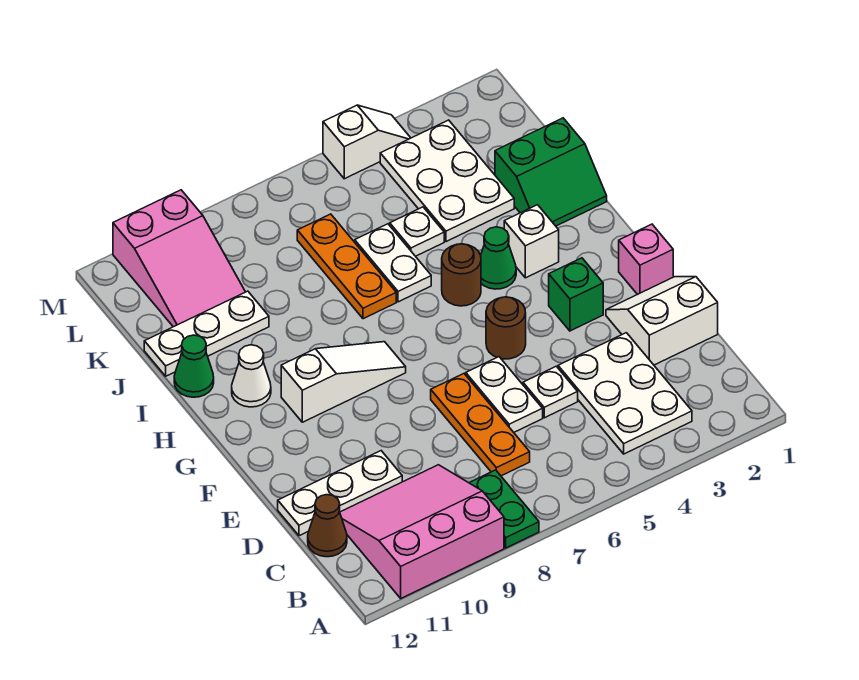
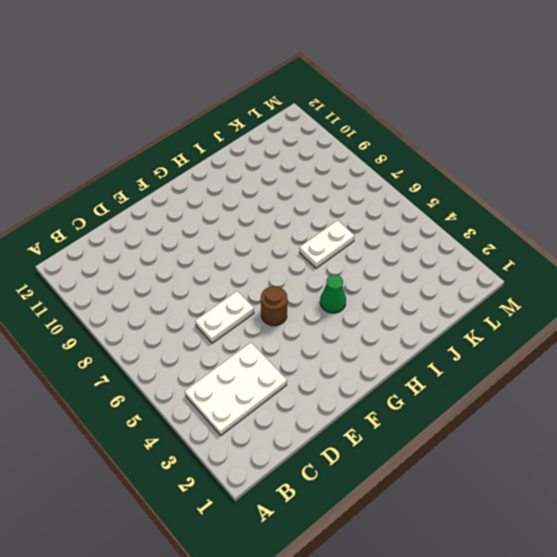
none -> green 1x2 plate [469,470,539,548]
none -> pink 3x3 slope [340,465,504,598]
none -> orange 1x3 plate [431,374,530,476]

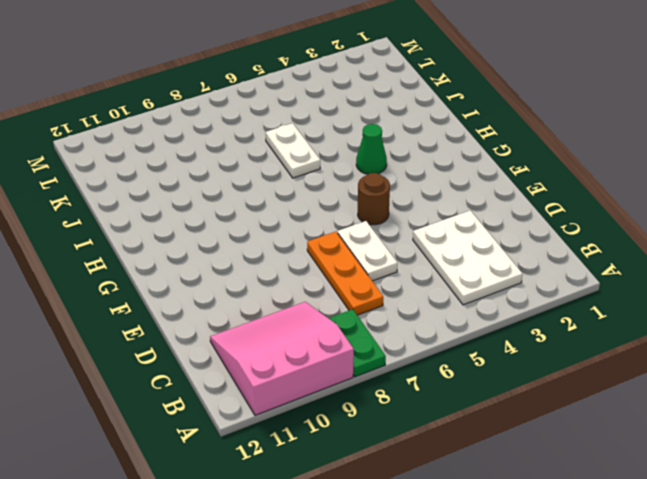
none -> brown 1x1 cone [308,495,347,557]
none -> white 2x2 slope [606,277,718,365]
none -> white 1x1 plate [523,366,578,418]

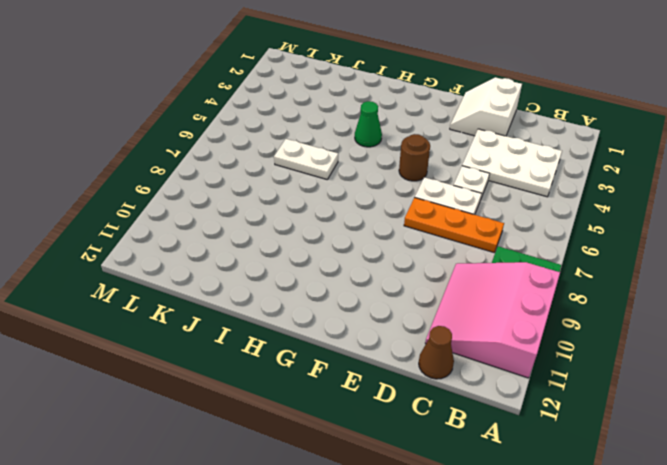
none -> white 1x3 plate [278,451,402,536]
none -> pink 1x1 brick [619,224,673,295]
none -> green 1x1 brick [549,258,603,331]

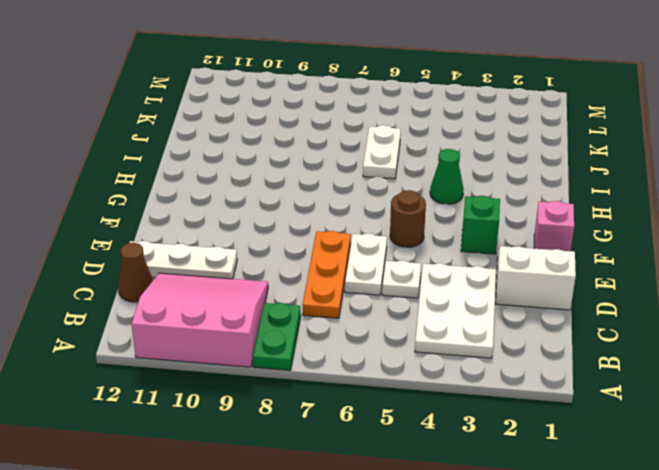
none -> white 1x3 slope [281,342,406,422]
none -> white 1x1 brick [504,205,559,278]
none -> brown 1x1 round brick [442,244,481,306]

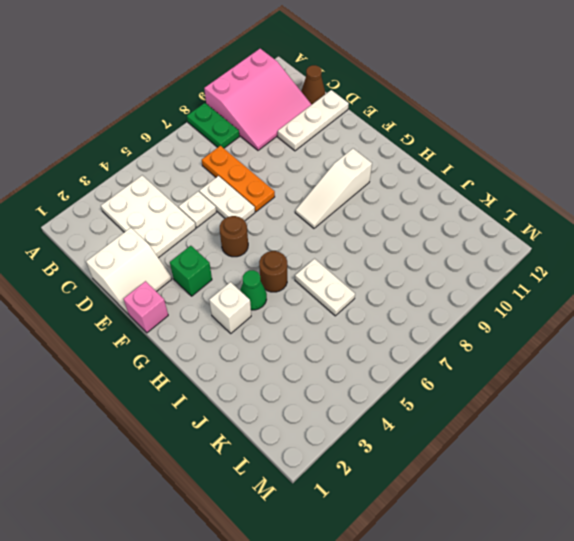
none -> white 1x1 cone [232,345,271,407]
none -> green 2x2 slope [495,118,607,226]
none -> orange 1x3 plate [297,214,396,319]

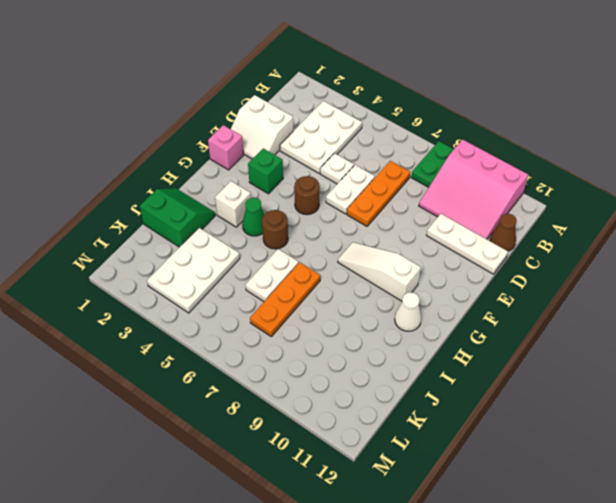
none -> green 1x1 cone [174,335,214,397]
none -> white 1x1 plate [390,207,444,256]
none -> white 1x3 plate [144,291,269,376]

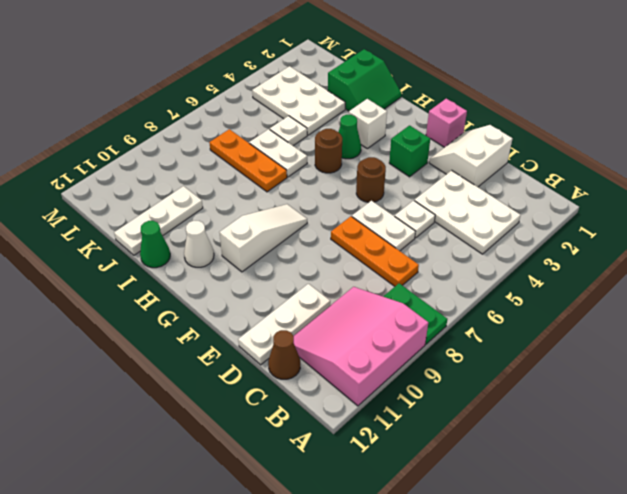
none -> pink 2x3 slope [113,190,245,327]
none -> white 1x2 slope [323,105,410,179]

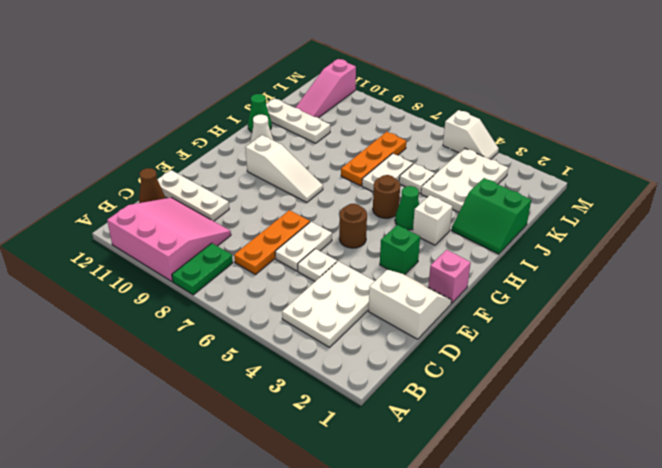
pink 1x3 slope [295,59,356,118] -> pink 2x3 slope [113,190,245,327]

